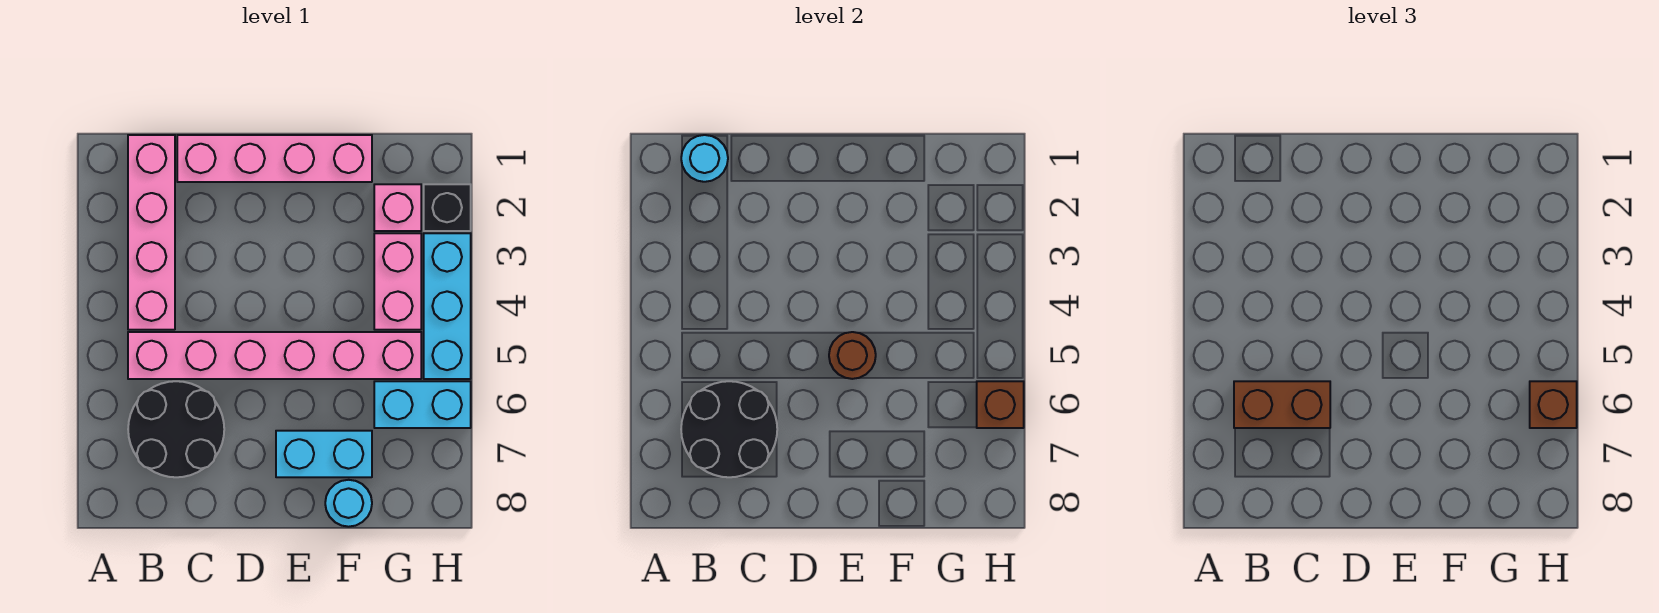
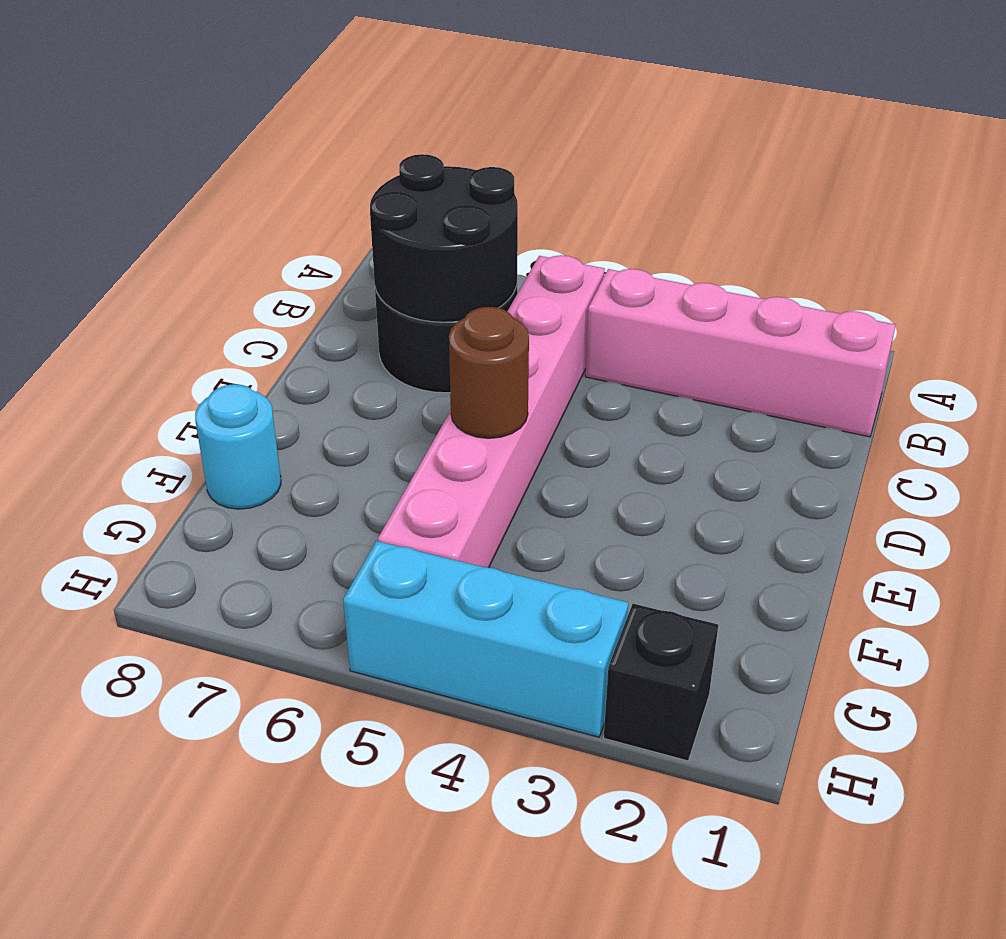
none -> pink 1x4 brick [177,135,372,182]
none -> cyan 1x2 brick [276,431,372,477]
none -> pink 1x1 brick [374,184,421,231]

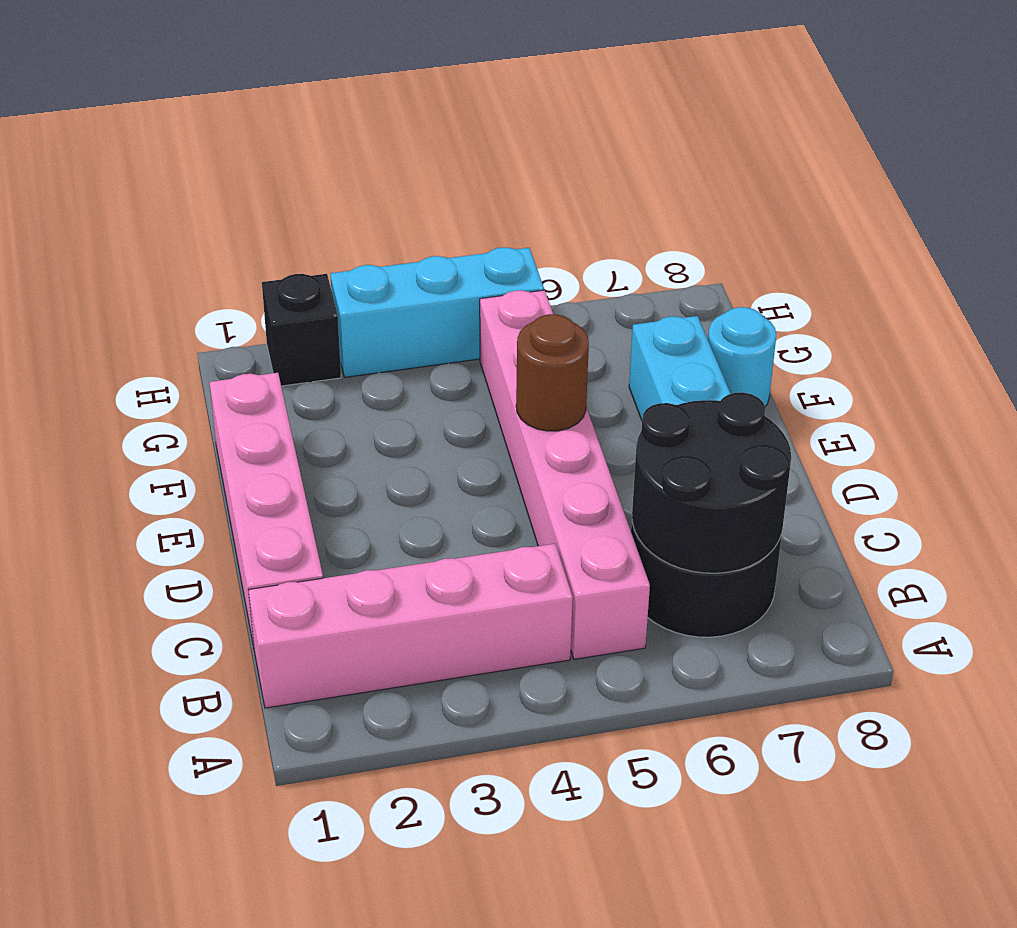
none -> pink 1x1 brick [374,184,421,231]
none -> pink 1x2 brick [374,233,421,330]
none -> cyan 1x2 brick [374,381,471,428]

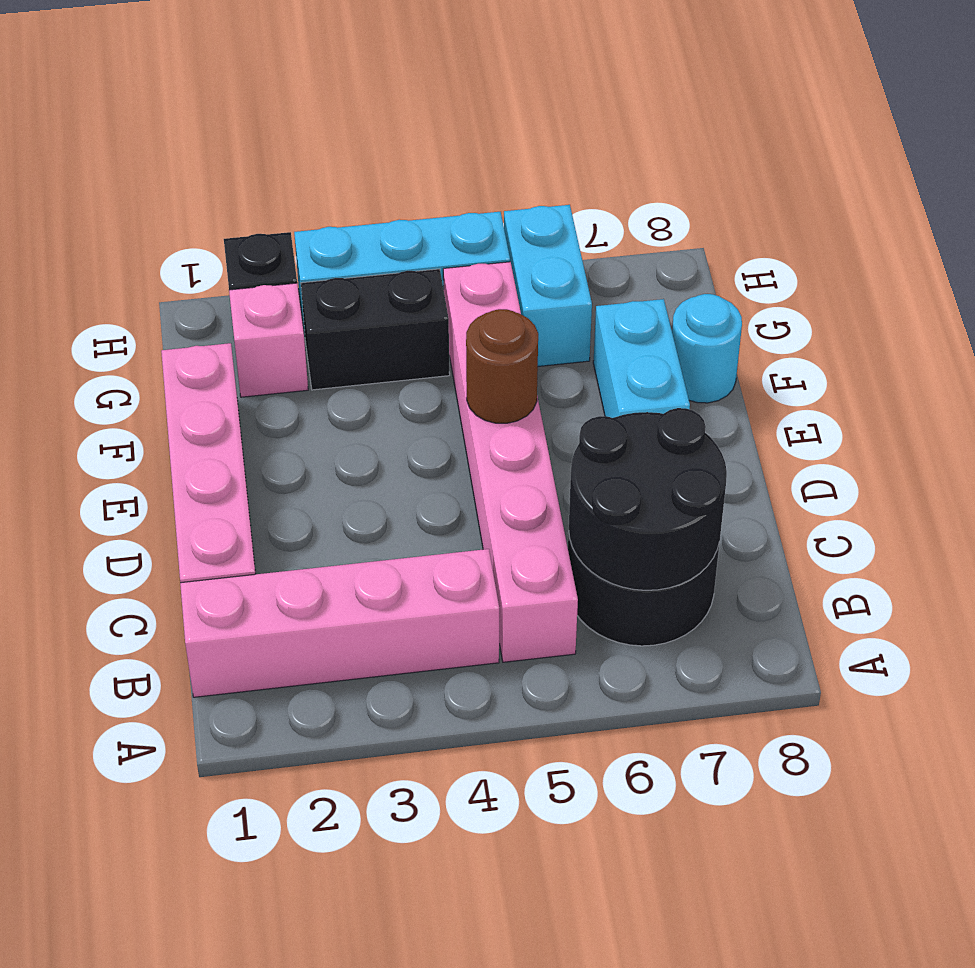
black 1x2 brick [301,269,450,390] -> pink 1x2 brick [374,233,421,330]
none -> cyan 1x1 round brick [681,135,728,182]
none -> brown 1x1 brick [977,381,1024,428]
none -> brown 1x2 brick [1234,381,1330,428]

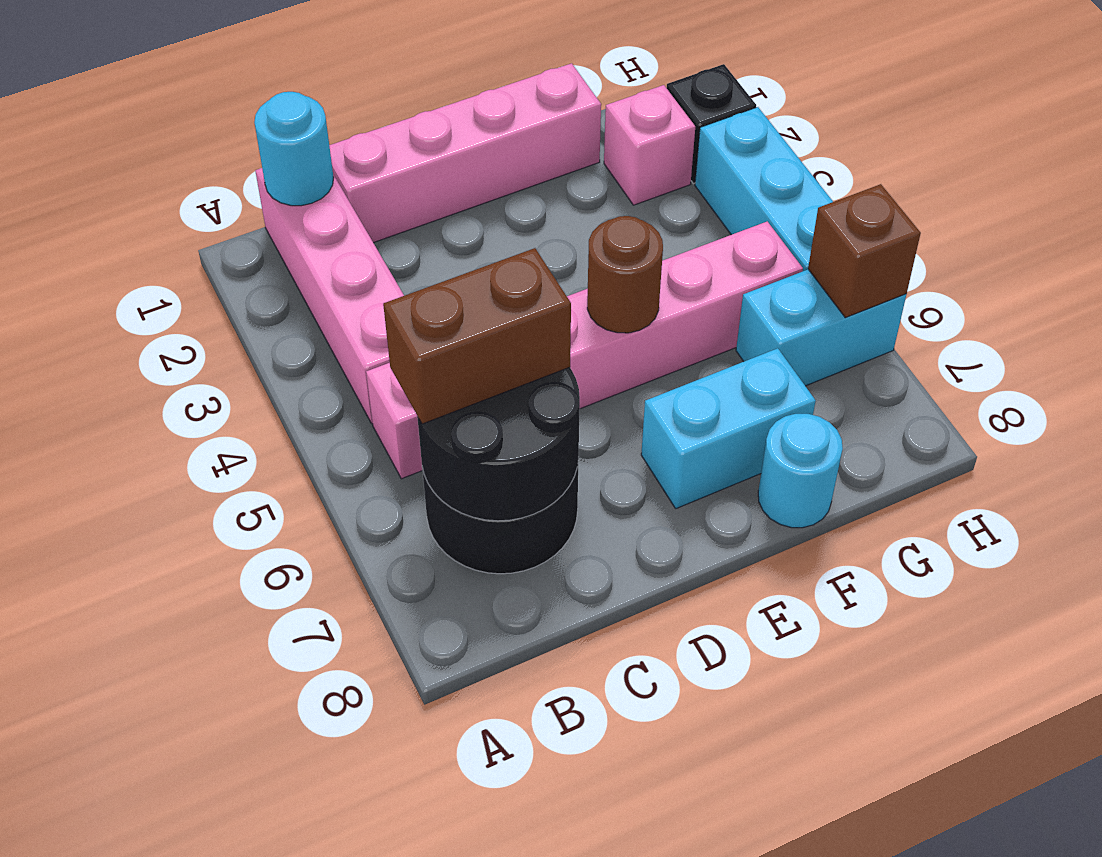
none -> pink 1x2 brick [374,233,421,330]
none -> brown 1x1 brick [1530,381,1577,428]

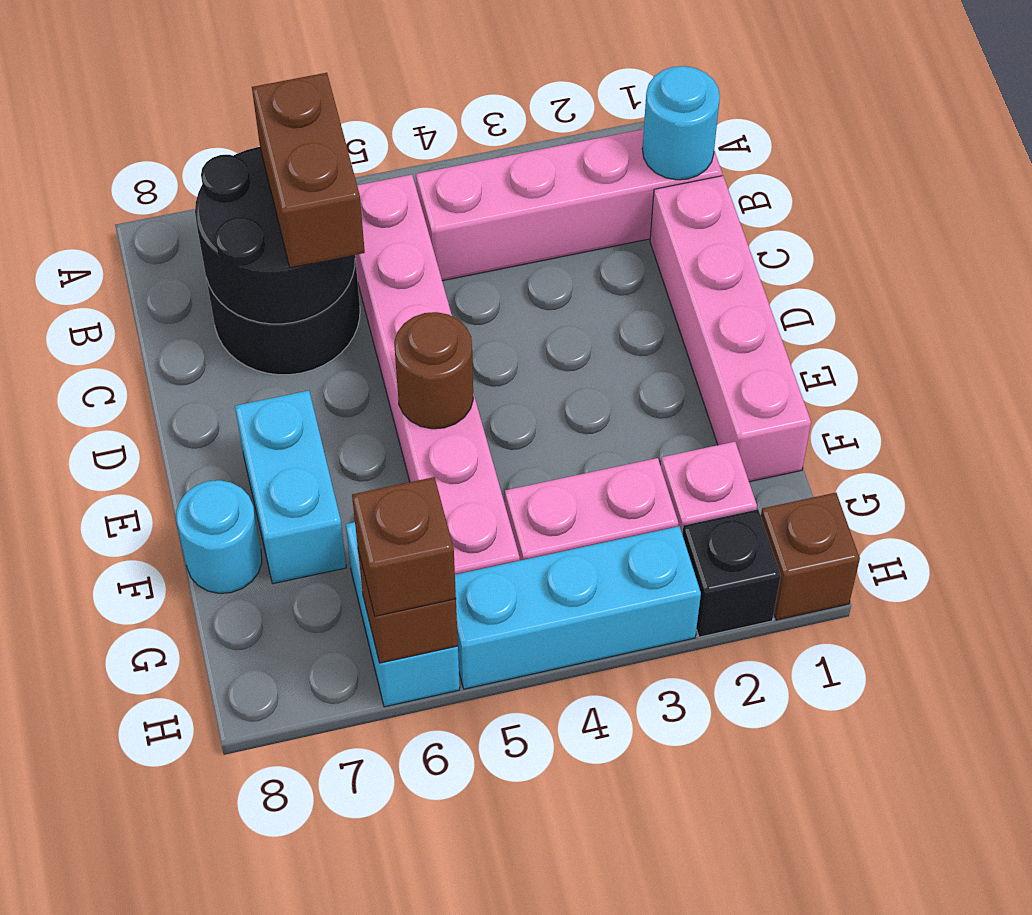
brown 1x1 brick [761,493,860,620] -> none

